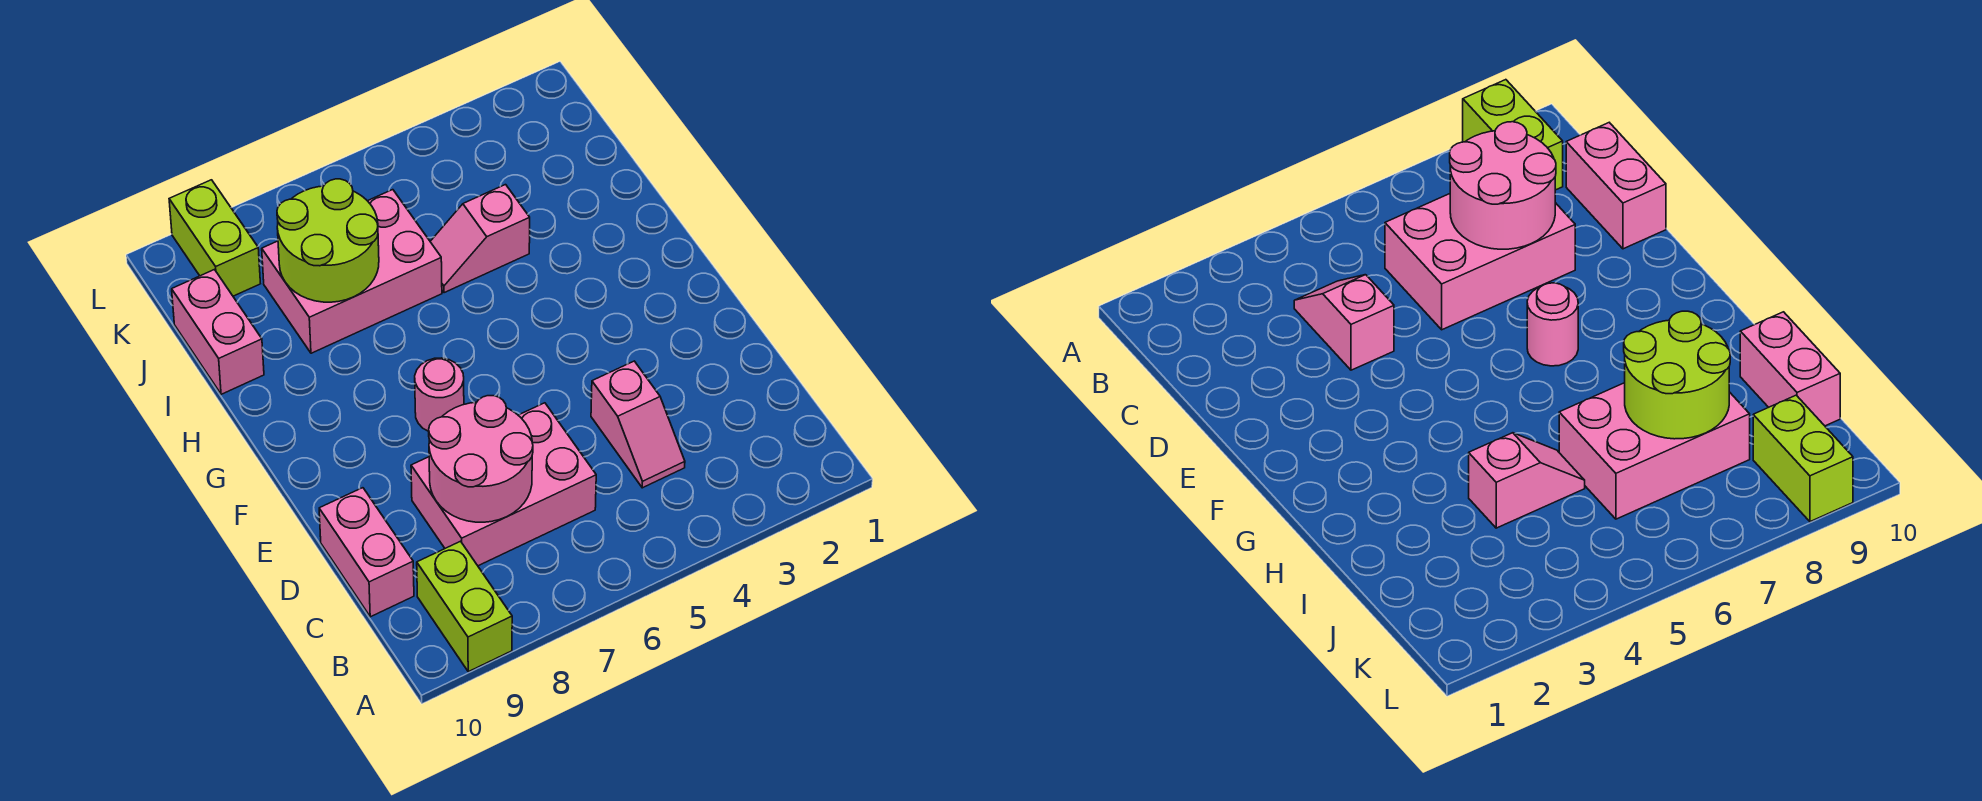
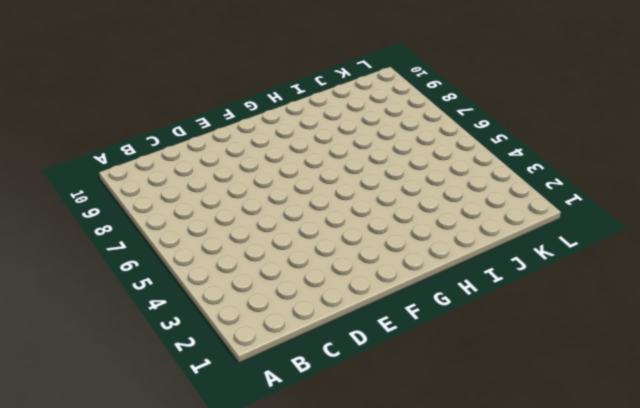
none -> lime 1x2 brick [417,541,512,672]
none -> pink 1x2 slope [591,361,685,488]

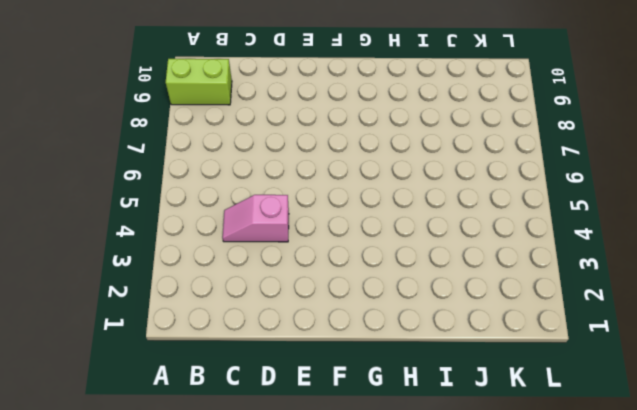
none -> pink 2x3 brick [411,403,596,566]
none -> pink 1x2 brick [319,488,414,617]

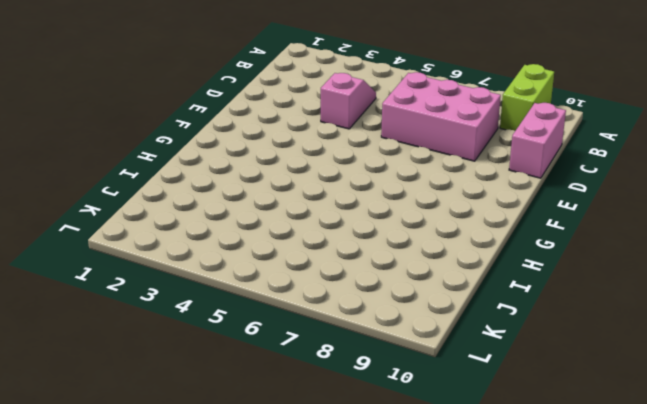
none -> pink 1x1 round brick [415,358,464,431]
none -> pink 1x2 slope [430,185,530,293]

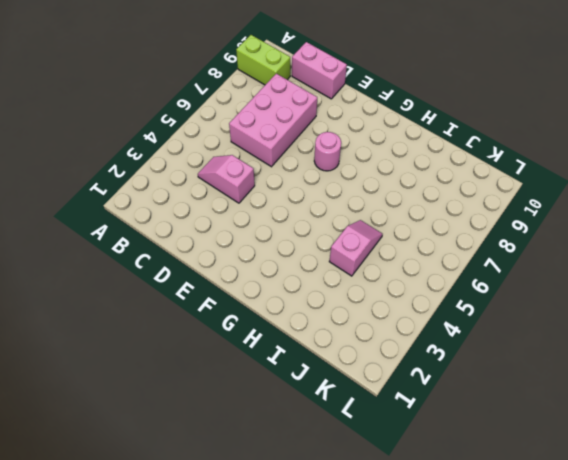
none -> pink 2x3 brick [262,190,442,353]
none -> pink 1x2 brick [172,270,264,394]

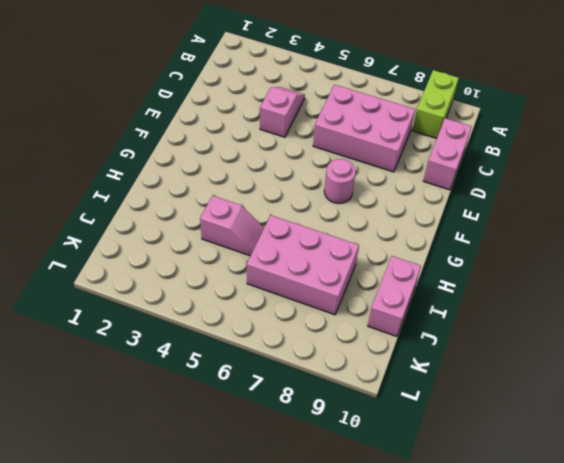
none -> lime 1x2 brick [169,180,260,296]
none -> pink 2x2 round brick [429,396,533,522]

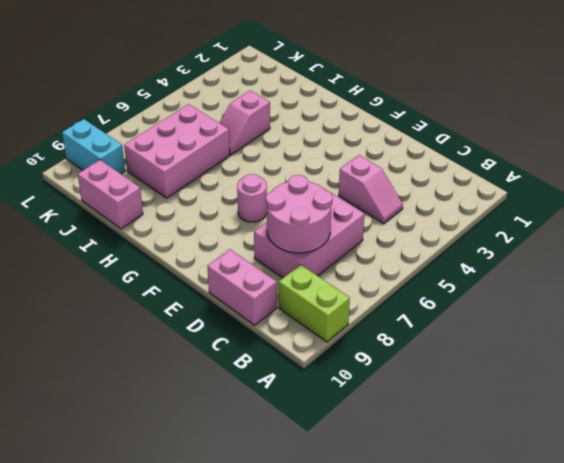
cyan 1x2 brick [62,119,125,174] -> lime 1x2 brick [169,180,260,296]
none -> lime 2x2 round brick [277,179,379,302]

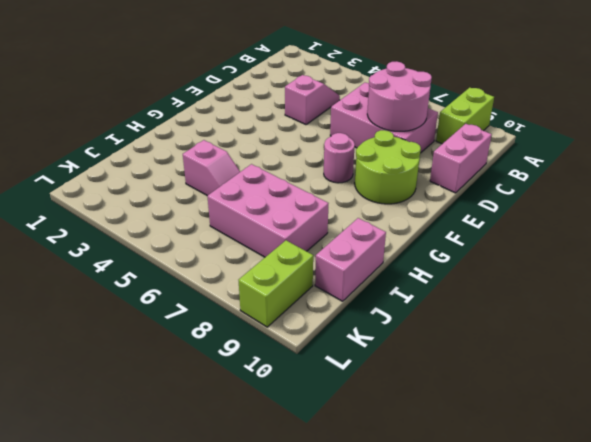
lime 2x2 round brick [355,130,421,204] -> lime 2x2 round brick moved to [277,179,379,302]

